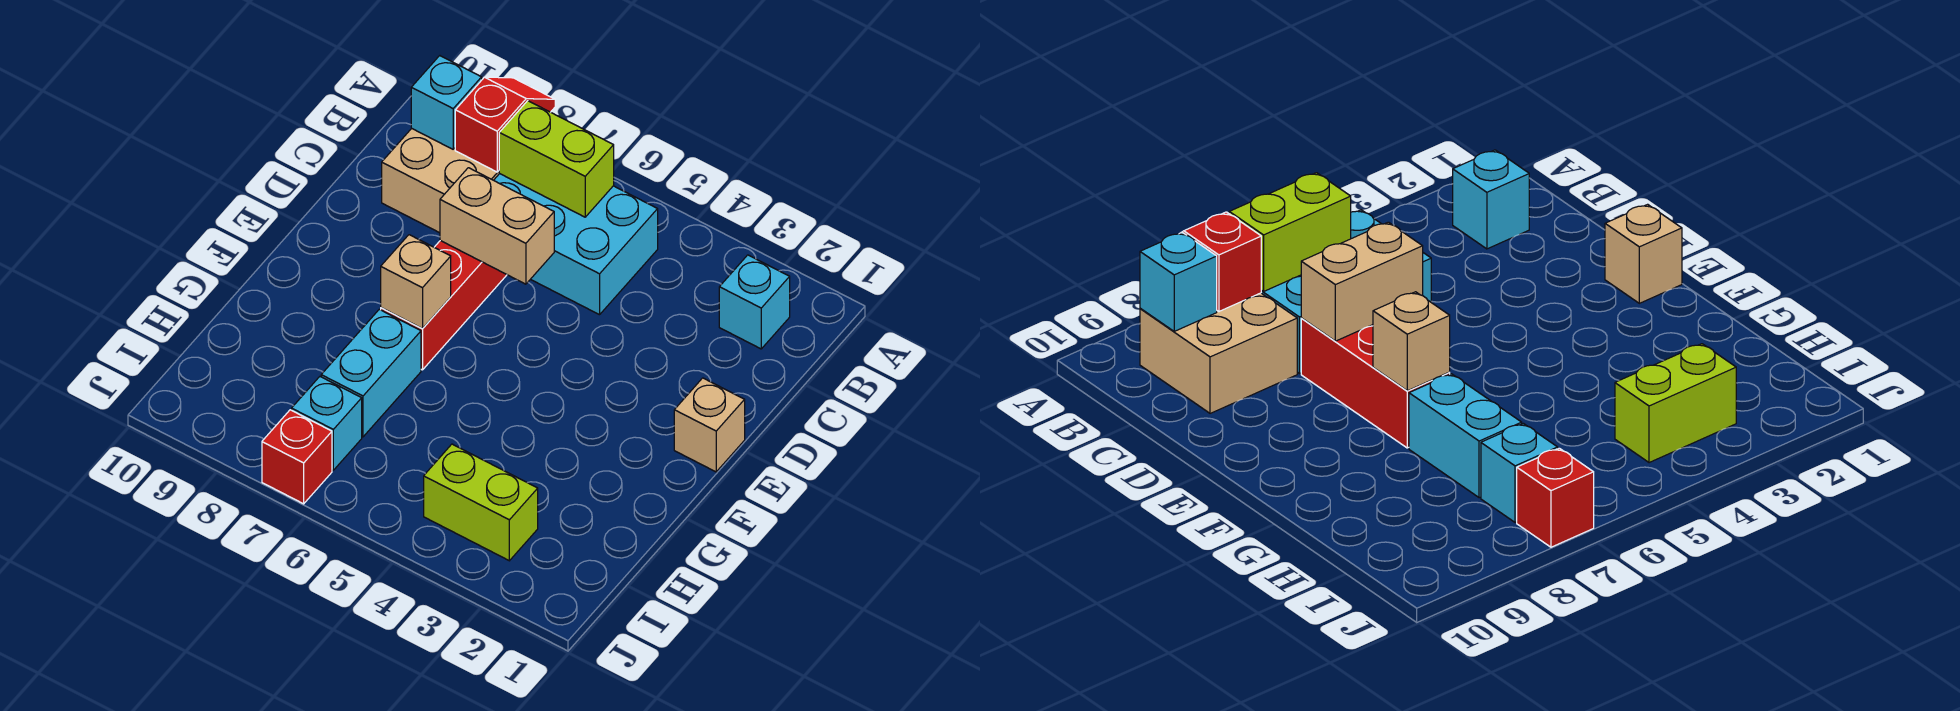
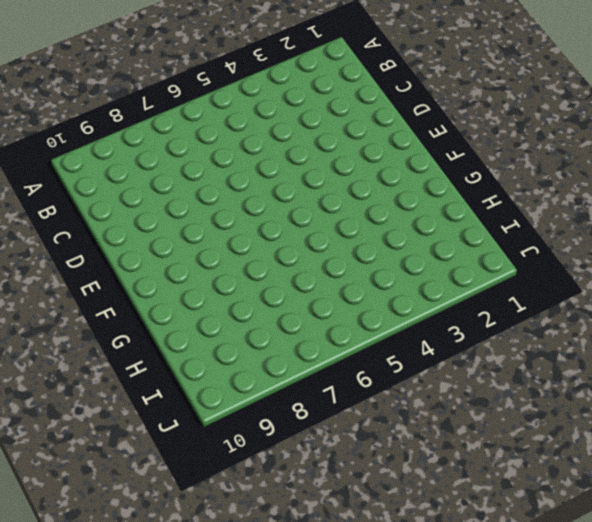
none -> cyan 1x1 brick [719,255,790,349]
none -> cyan 2x3 brick [494,174,658,315]
none -> tan 2x2 brick [382,128,500,233]

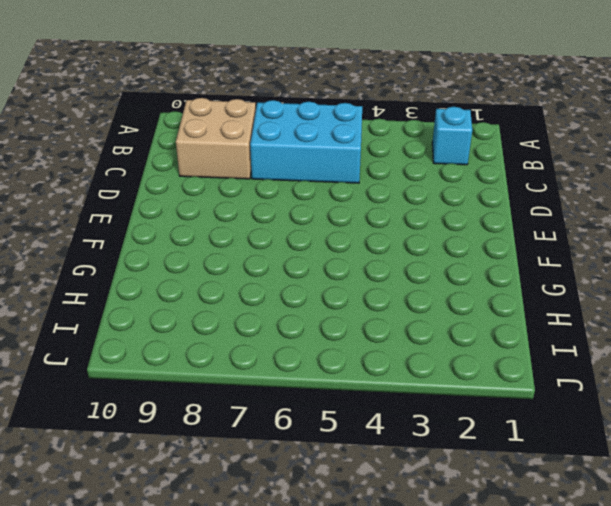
none -> red 1x3 brick [381,241,507,370]
none -> tan 1x1 brick [674,378,745,472]
none -> cyan 1x2 brick [321,309,421,437]

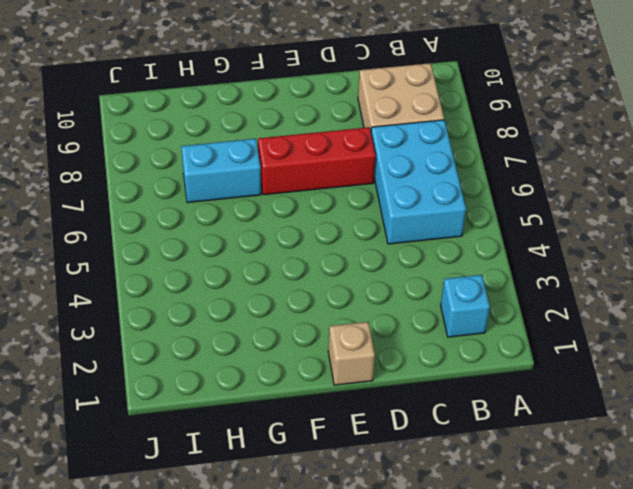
none -> lime 1x2 brick [424,444,538,561]
none -> cyan 1x1 brick [292,377,362,470]
none -> red 1x1 brick [262,410,332,504]

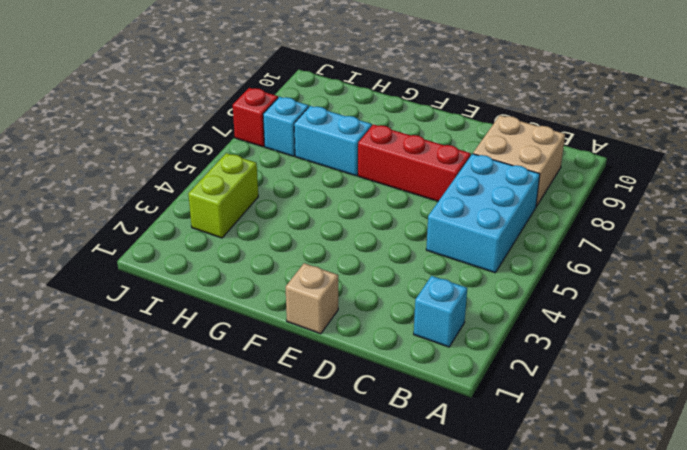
none -> red 1x2 slope [455,77,555,172]
none -> lime 1x2 brick [499,101,614,217]
none -> cyan 1x1 brick [411,56,482,149]

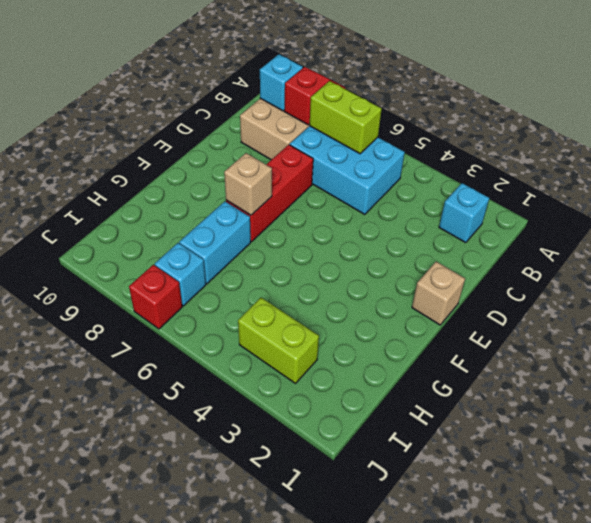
none -> tan 1x2 brick [440,168,554,284]

